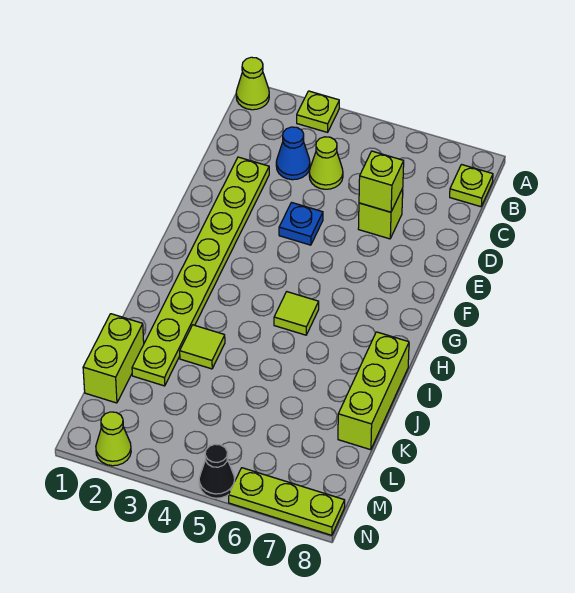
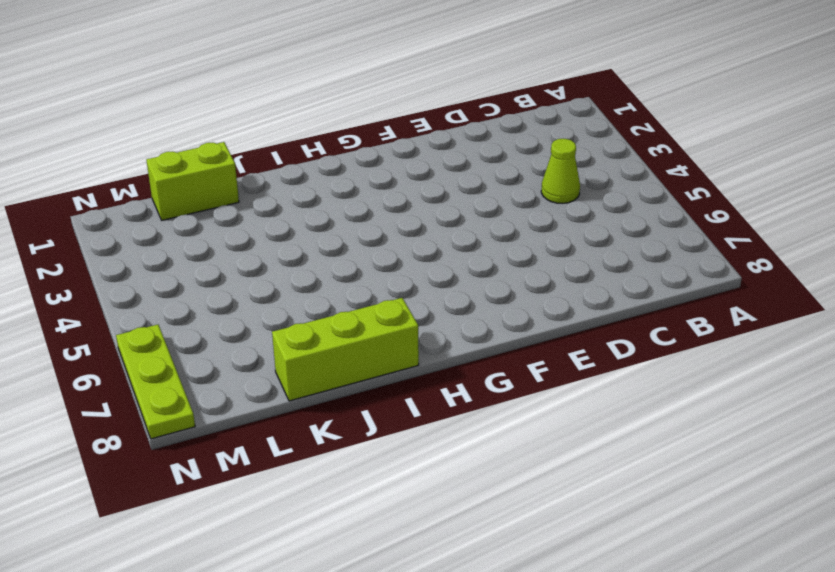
none -> lime 1x1 cone [236,57,269,110]
none -> lime 1x1 plate [297,91,339,132]
none -> lime 1x1 plate [450,165,493,207]

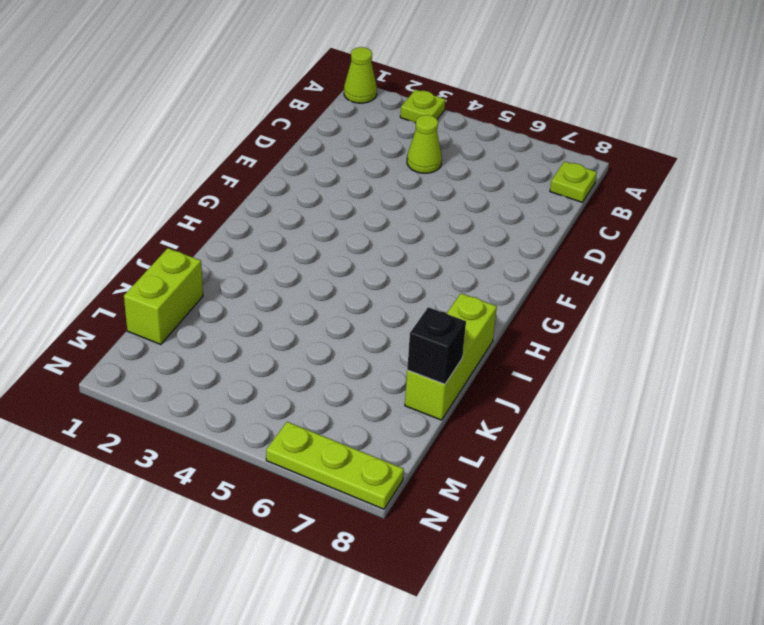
black 1x1 brick [407,307,466,384] -> none
none -> blue 1x1 cone [276,127,310,180]
none -> lime 1x8 plate [132,157,269,386]
none -> lime 1x1 brick [358,189,403,239]

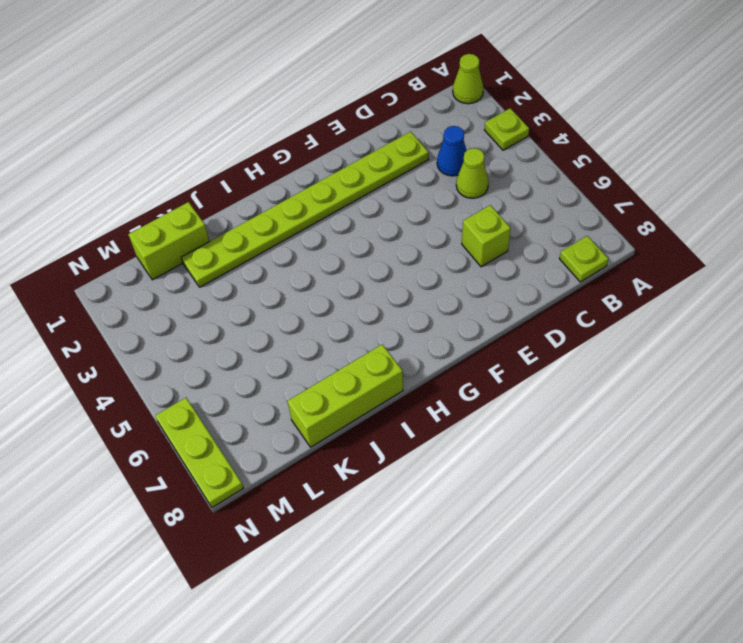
none -> blue 1x1 plate [279,203,323,245]
none -> lime 1x1 tile [274,292,319,335]
none -> lime 1x1 tile [180,325,225,369]

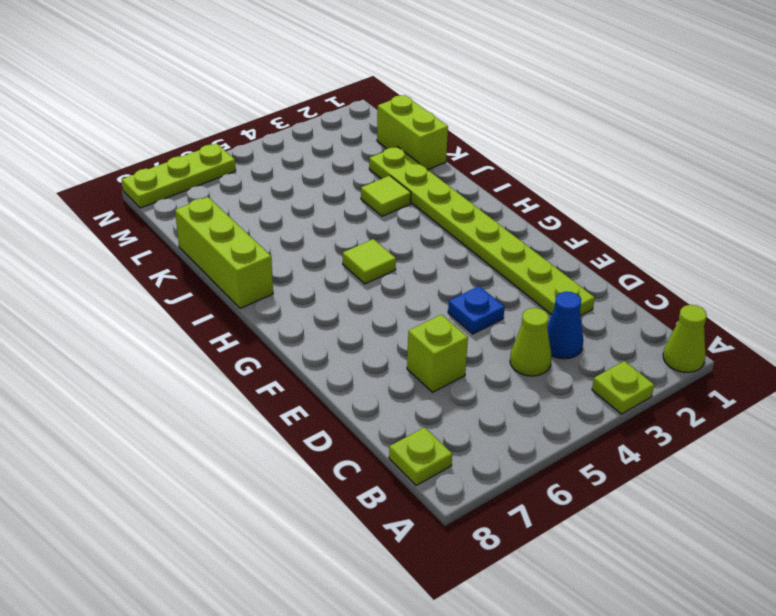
none -> lime 1x1 cone [96,412,131,466]
none -> black 1x1 cone [199,444,235,498]
none -> lime 1x1 brick [359,151,404,212]

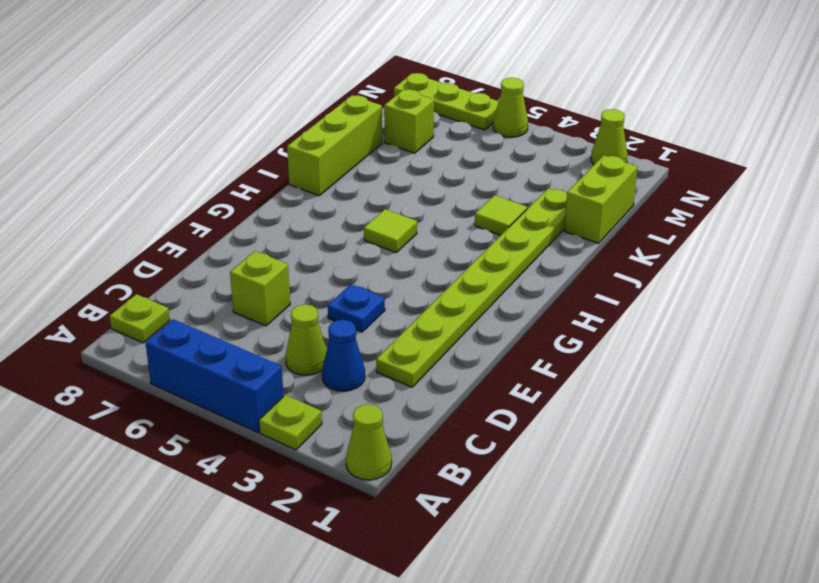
blue 1x3 brick [146,319,284,432] -> none
lime 1x1 brick [384,89,434,153] -> lime 1x1 brick moved to [359,151,404,212]
lime 1x1 cone [493,78,528,137] -> black 1x1 cone [199,444,235,498]

